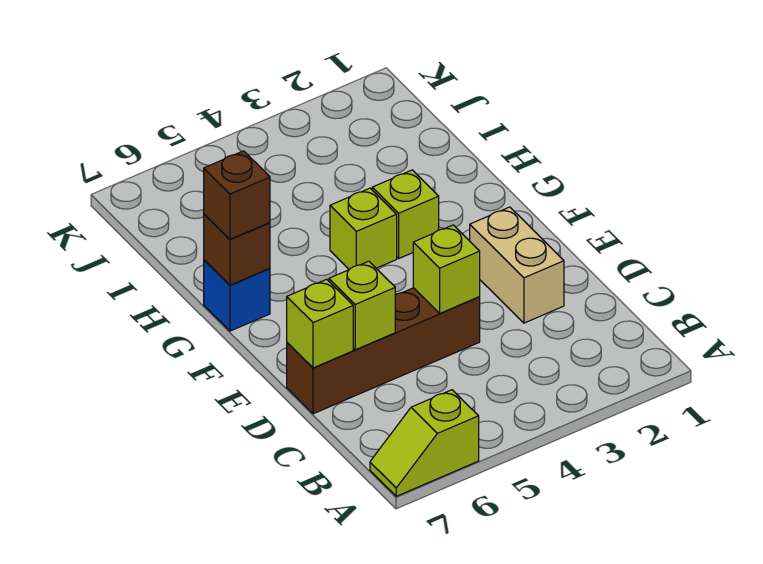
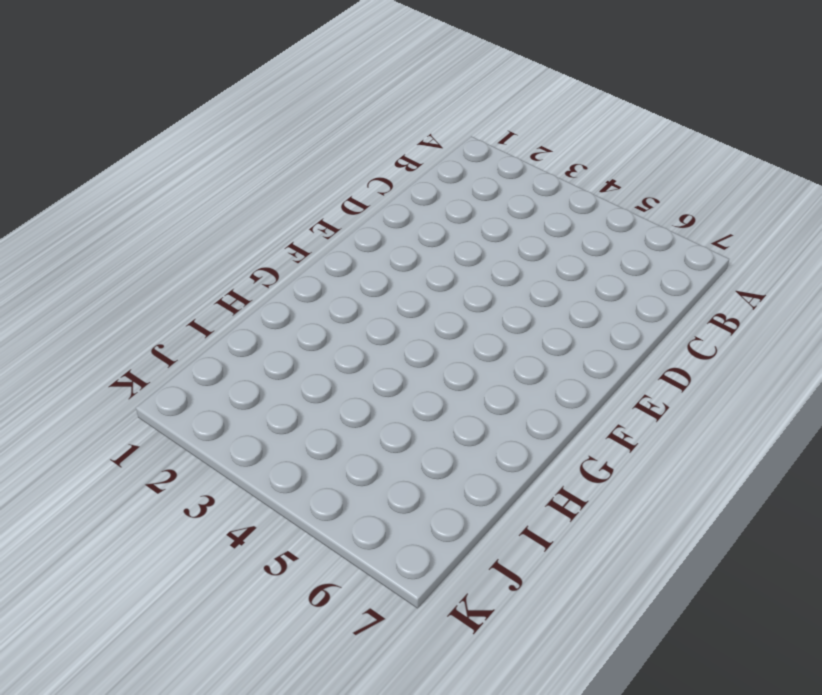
none -> lime 1x2 slope [370,390,479,496]
none -> tan 1x2 brick [470,207,564,323]

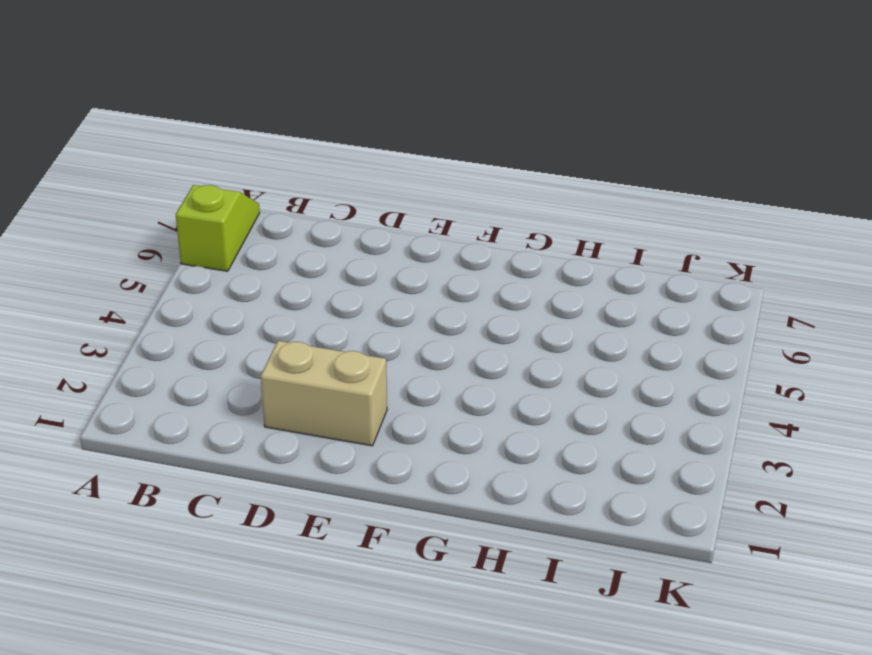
none -> brown 1x4 brick [287,288,480,414]
none -> lime 1x1 brick [372,170,439,258]

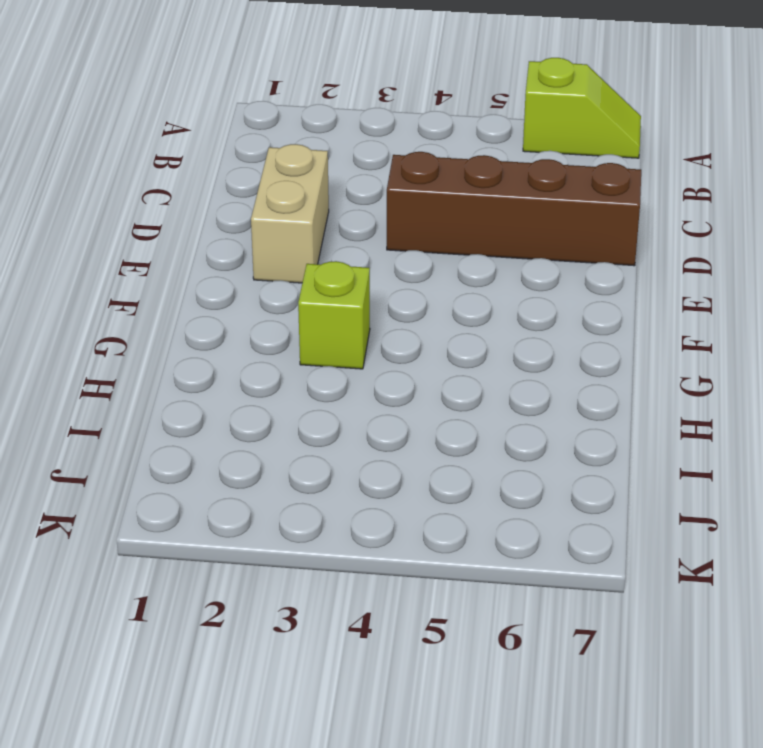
none -> lime 1x1 brick [330,188,397,270]
none -> blue 1x1 brick [204,260,270,331]

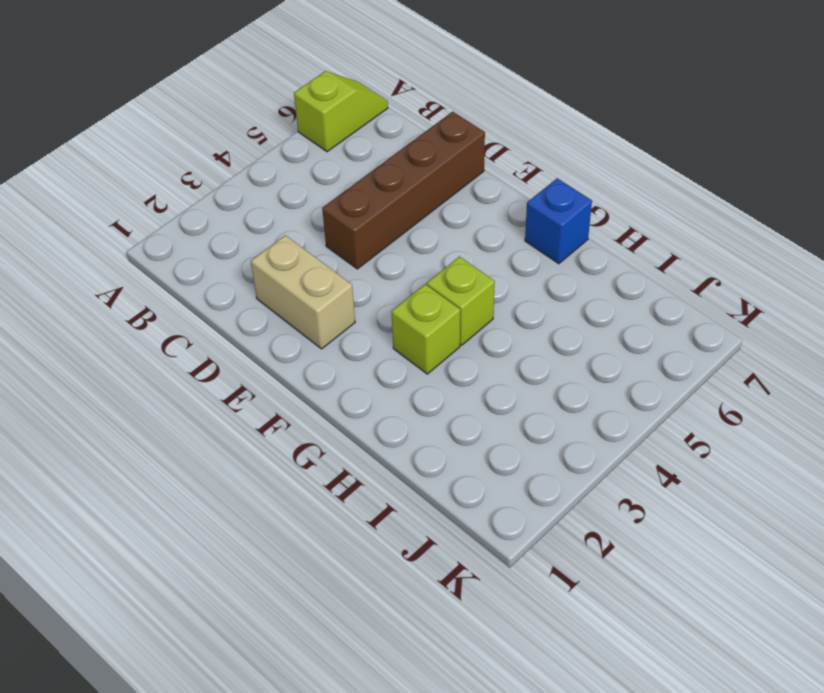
none -> lime 1x1 brick [413,225,480,313]
none -> lime 1x1 brick [329,261,395,350]

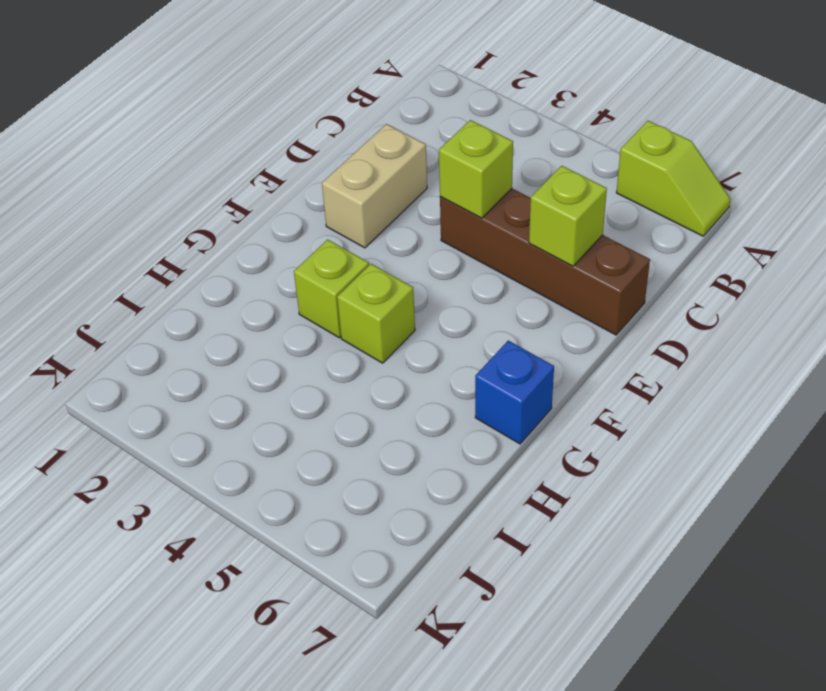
none -> lime 1x1 brick [287,279,353,368]
none -> brown 1x1 brick [204,214,270,285]

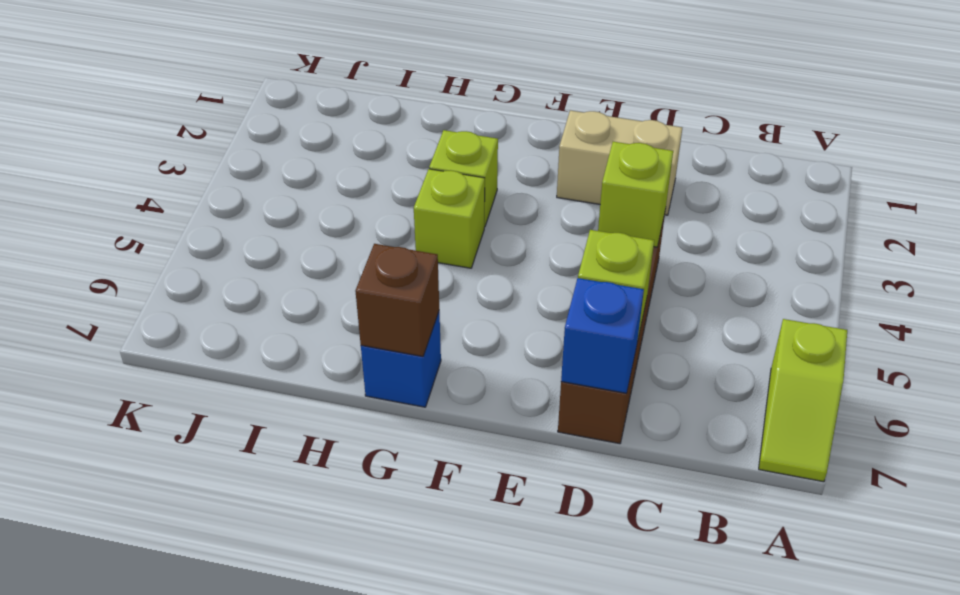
blue 1x1 brick [561,278,644,393] -> lime 1x1 brick [287,279,353,368]
none -> brown 1x1 brick [204,151,270,239]

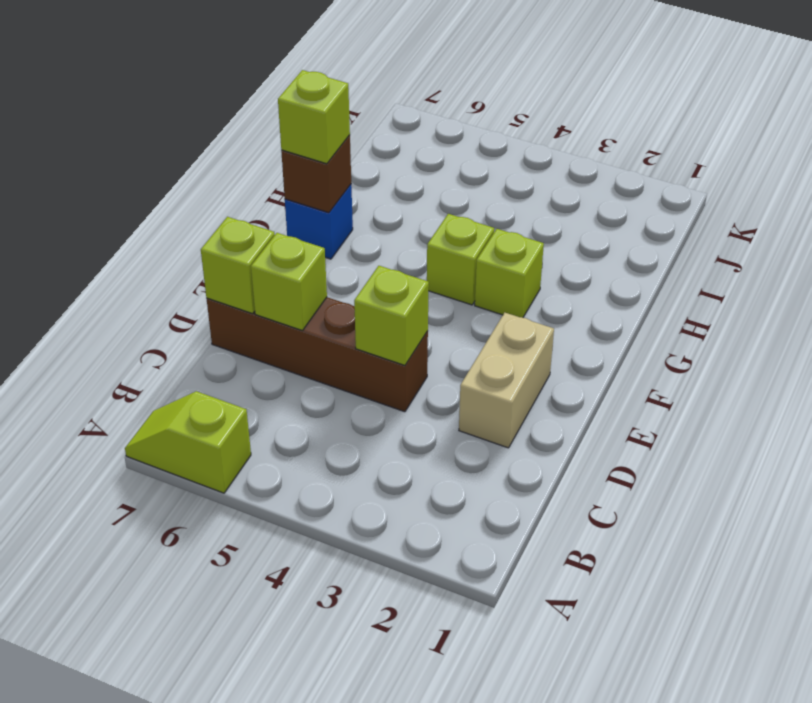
lime 1x1 brick [278,70,350,164] -> brown 1x1 brick [204,151,270,239]

